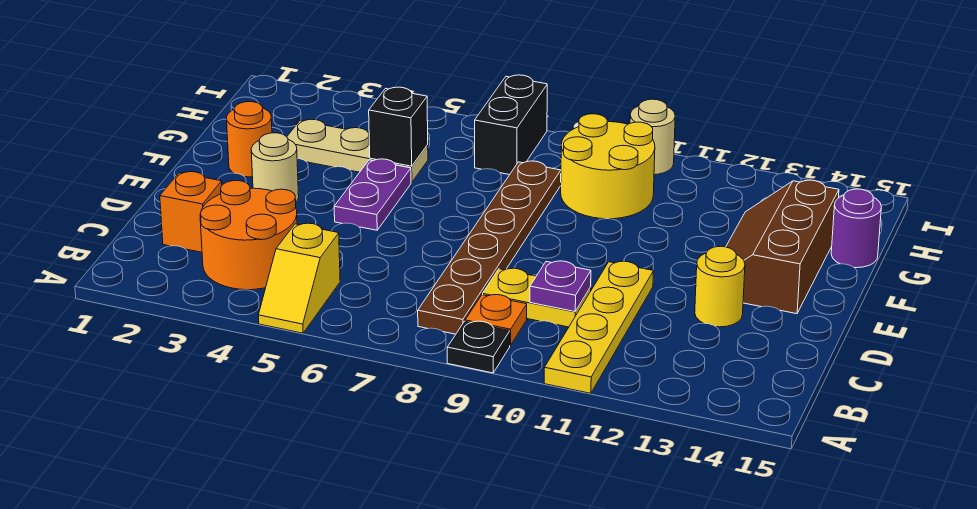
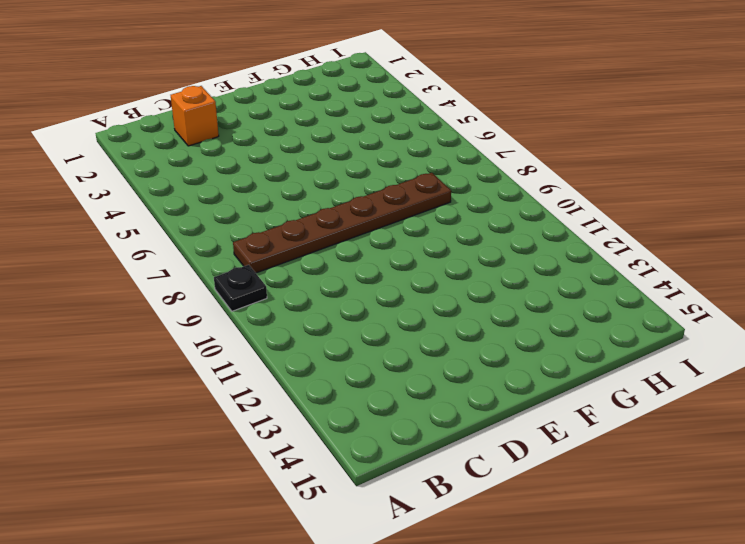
none -> yellow 1x2 slope [258,223,340,333]
none -> yellow 1x4 plate [544,261,654,393]
none -> orange 2x2 round brick [200,180,297,290]

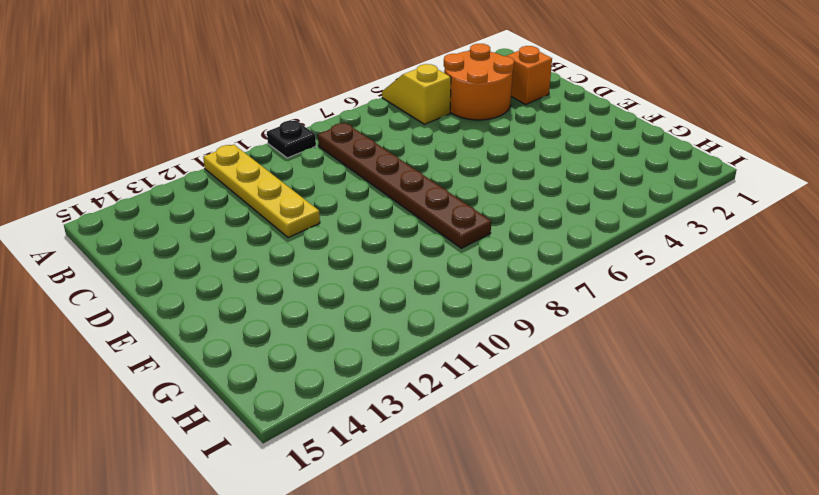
none -> orange 1x1 plate [465,295,527,346]
none -> yellow 1x2 plate [483,268,591,327]
none -> yellow 1x1 round brick [695,246,745,327]

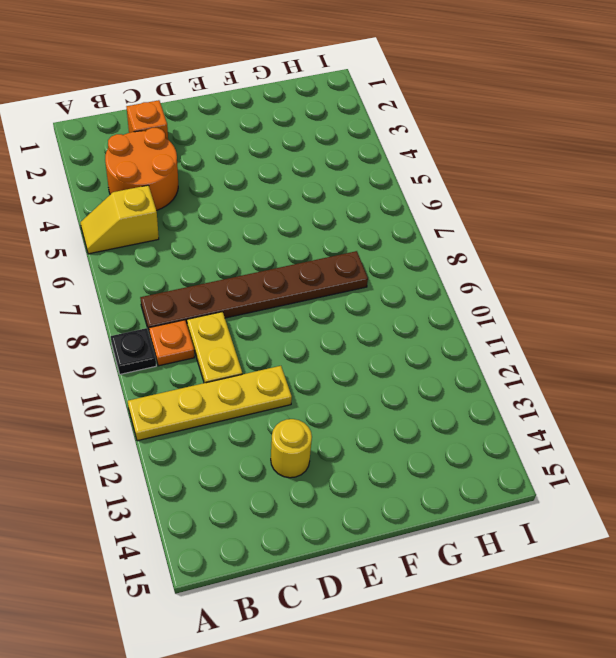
none -> tan 1x1 round brick [251,133,299,202]
none -> purple 1x2 plate [334,159,411,230]
none -> brown 2x3 slope [726,180,839,314]

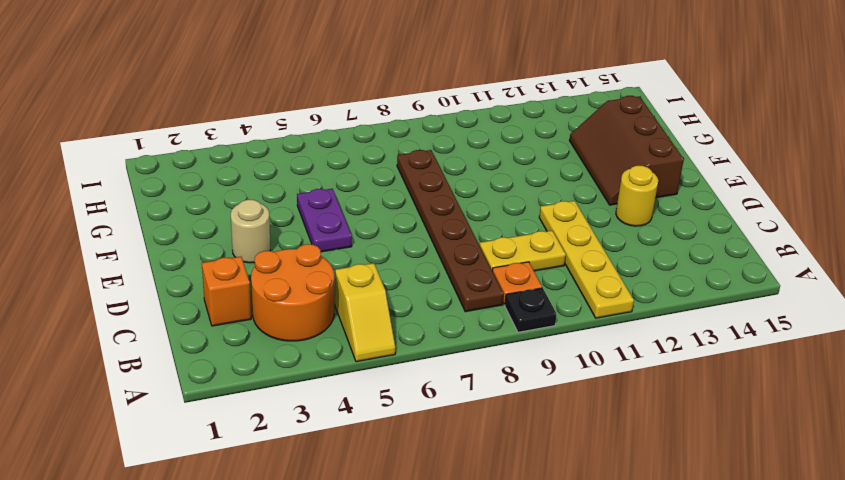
none -> orange 1x1 round brick [226,102,272,177]
none -> tan 1x3 plate [287,119,428,182]
none -> yellow 2x2 round brick [561,114,655,219]

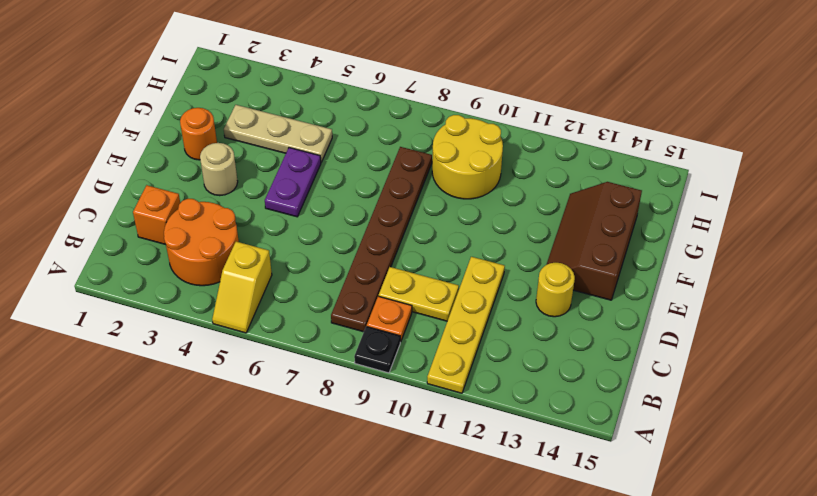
none -> purple 1x1 round brick [831,189,881,268]
none -> black 1x2 brick [475,75,547,175]
none -> tan 1x1 round brick [630,99,675,175]

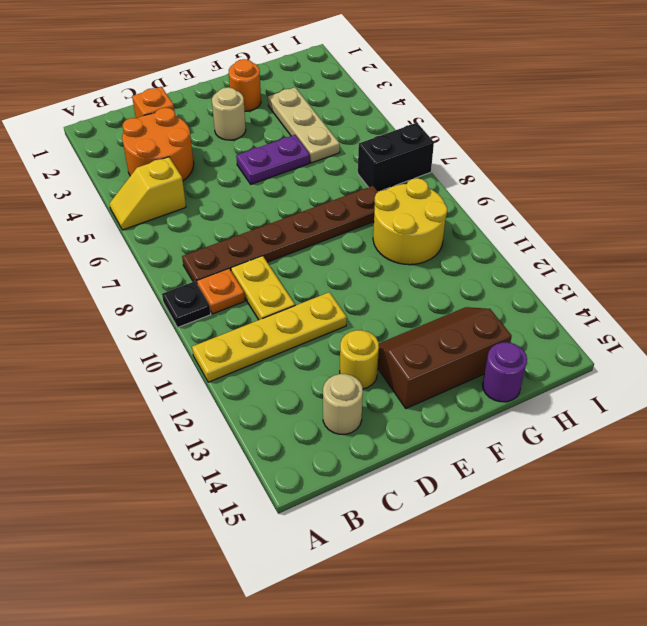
tan 1x1 round brick [323,374,363,434] -> tan 1x1 round brick moved to [630,99,675,175]
none -> purple 1x1 plate [530,261,591,312]
none -> black 1x1 brick [369,87,428,166]

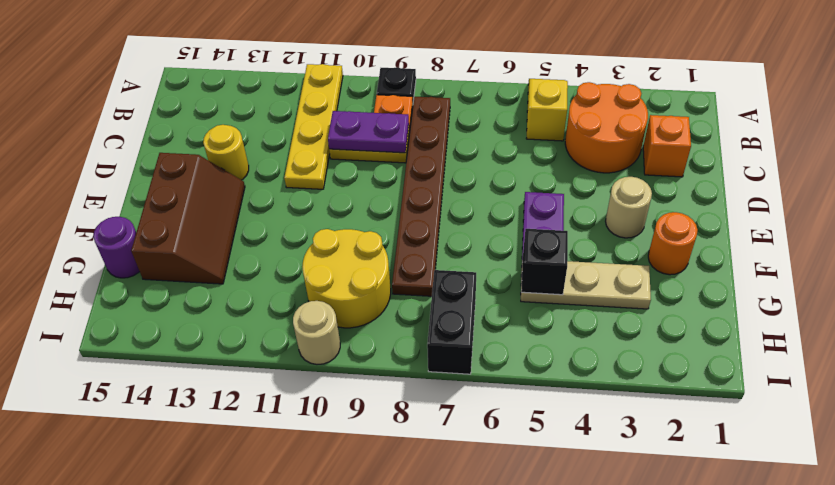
purple 1x2 plate [328,111,409,153] -> purple 1x1 plate [530,261,591,312]

